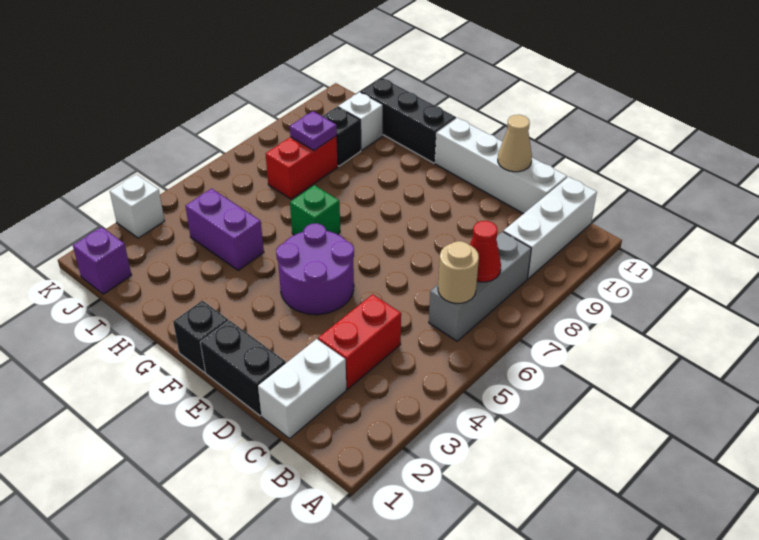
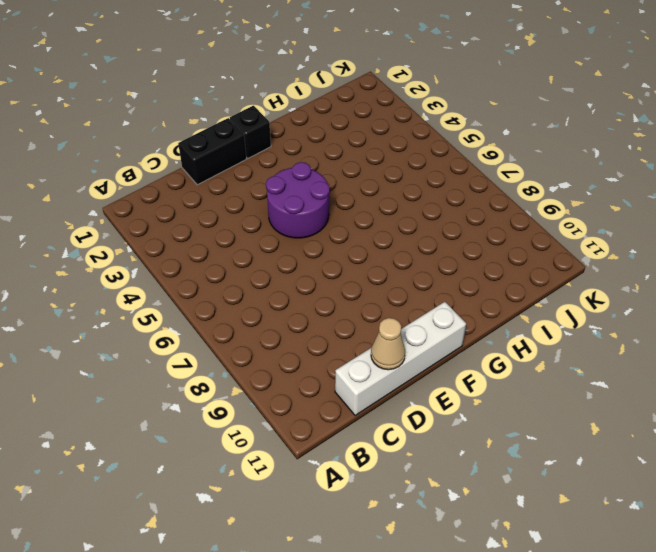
none -> grey 1x3 brick [429,232,531,341]
none -> white 1x3 brick [503,177,597,279]
none -> white 1x2 brick [258,339,346,438]

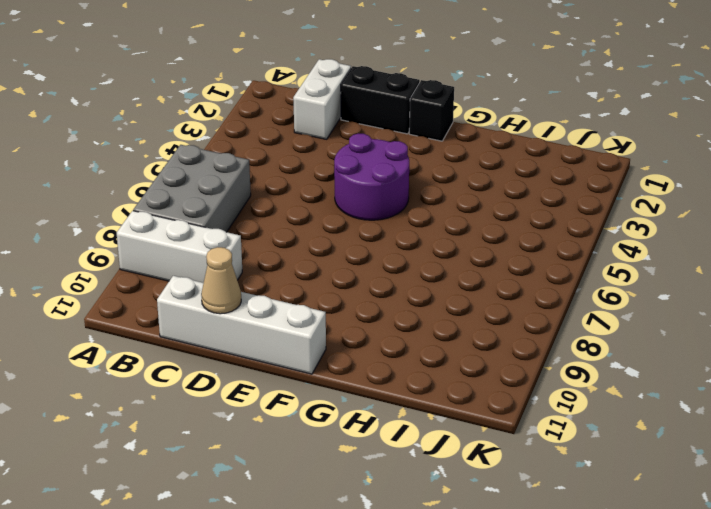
grey 2x3 brick [133,145,251,232] -> grey 1x3 brick [429,232,531,341]
white 1x3 brick [117,211,242,283] -> white 1x3 brick turned to [503,177,597,279]
none -> red 1x2 brick [318,294,401,389]
none -> green 1x1 brick [290,185,340,235]
none -> black 1x3 brick [361,78,456,163]

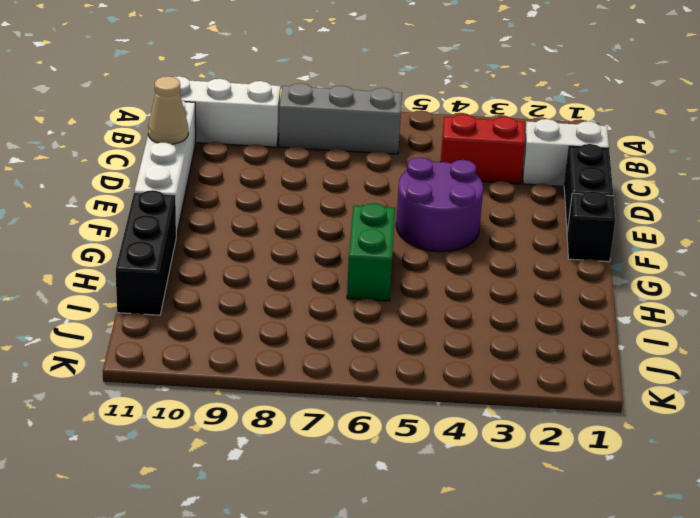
green 1x2 brick [347,203,395,301] -> green 1x1 brick [290,185,340,235]
none -> purple 1x2 brick [185,189,264,270]
none -> red 1x2 brick [266,136,338,199]
none -> black 1x1 brick [322,107,361,166]

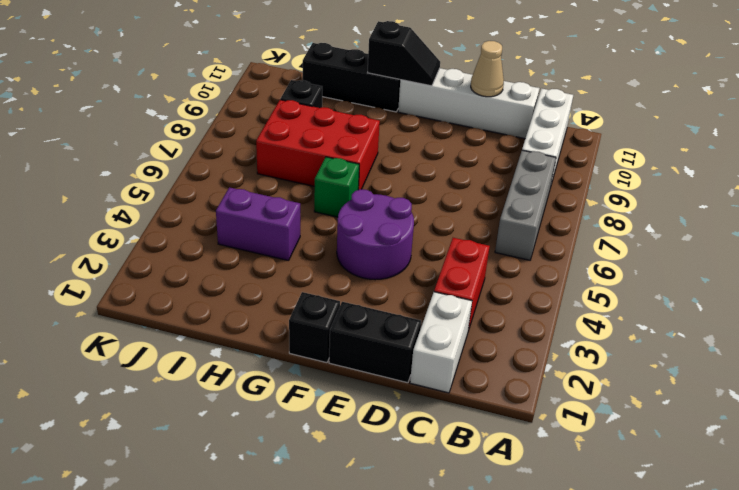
black 1x2 slope [368,21,440,86] -> none
red 2x3 brick [256,100,380,190] -> red 1x2 brick [266,136,338,199]
none -> white 1x1 brick [338,92,383,150]
none -> purple 1x1 brick [73,227,131,294]
none -> white 1x1 brick [110,174,165,238]

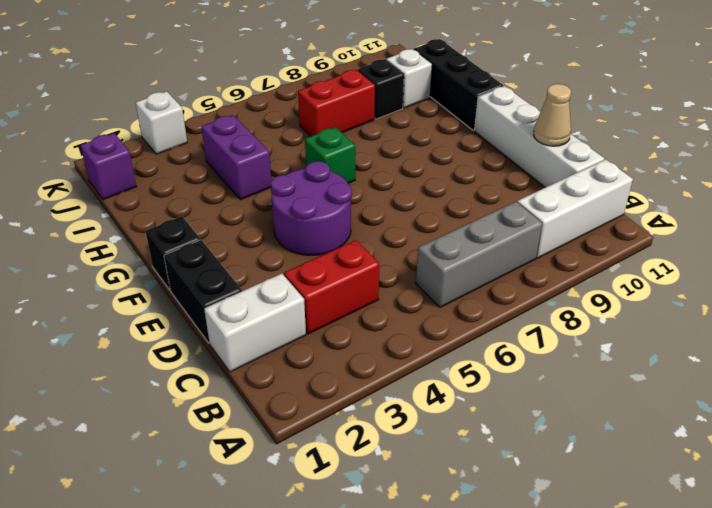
none -> tan 1x1 round brick [438,241,479,303]
none -> red 1x1 cone [470,221,501,282]
none -> purple 1x1 plate [290,111,337,150]

